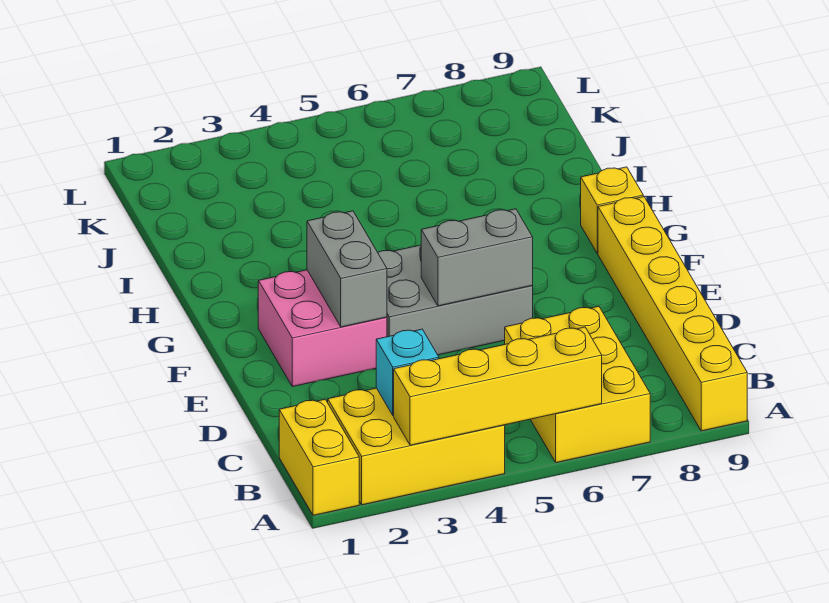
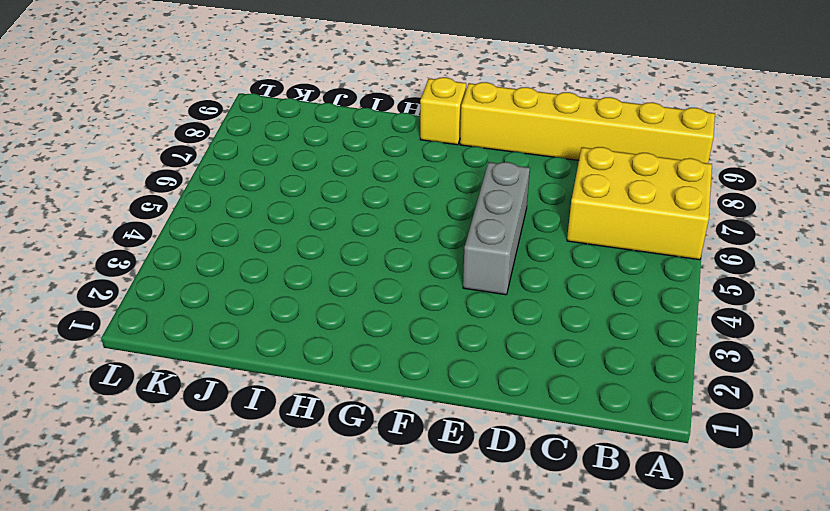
grey 1x3 brick [463,162,530,295] -> grey 2x3 brick [378,245,533,355]
none -> yellow 1x2 brick [279,399,359,515]
none -> yellow 2x3 brick [328,388,505,505]

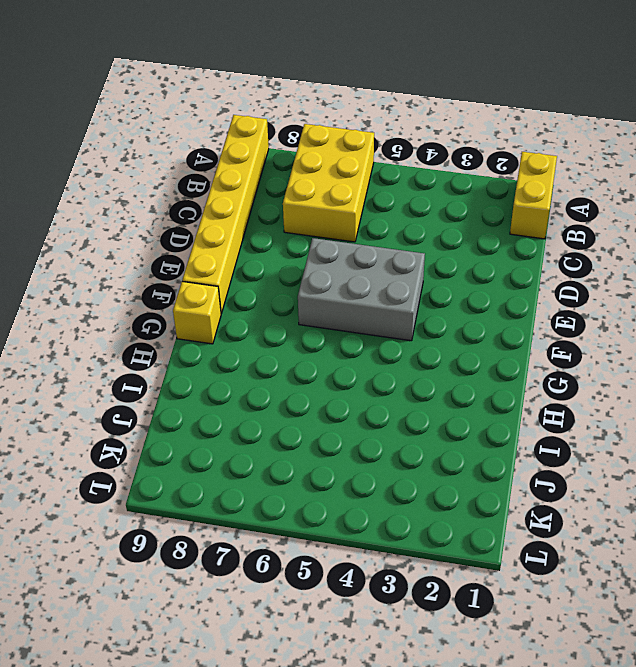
none -> yellow 2x3 brick [328,388,505,505]
none -> pink 2x2 brick [258,270,387,387]

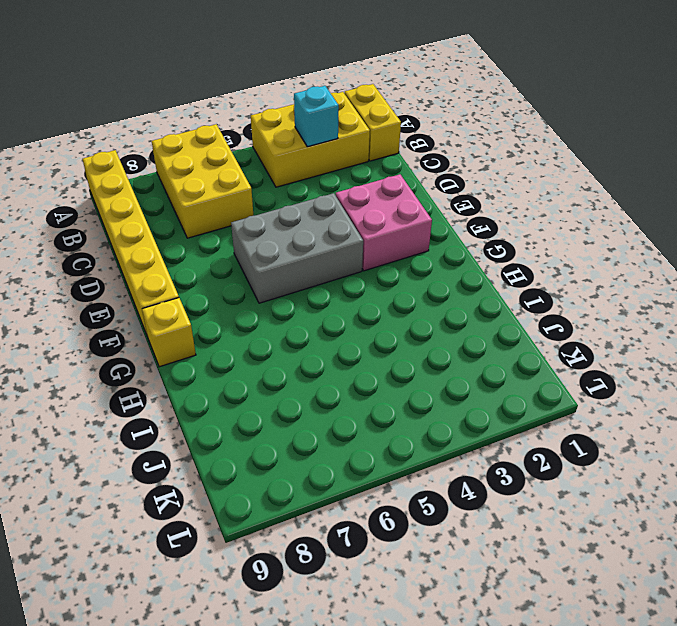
none -> yellow 1x4 brick [394,327,602,445]
none -> grey 1x2 brick [307,211,387,327]

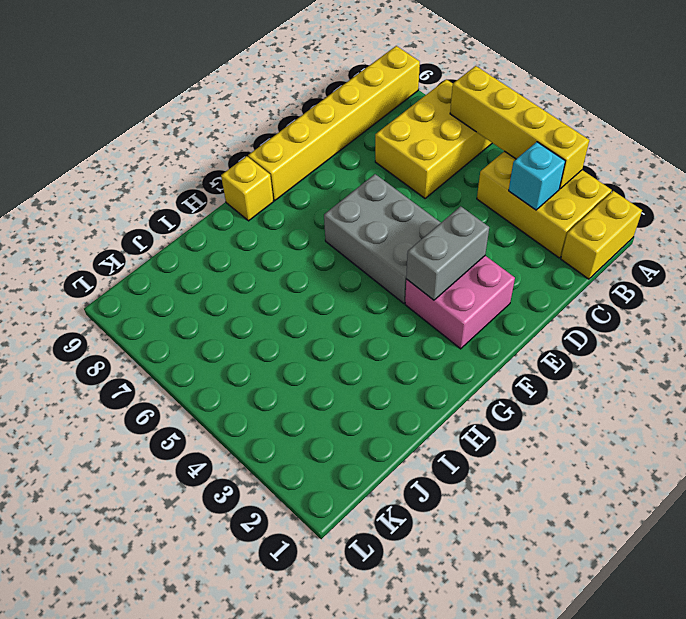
none -> grey 1x2 brick [421,209,533,306]

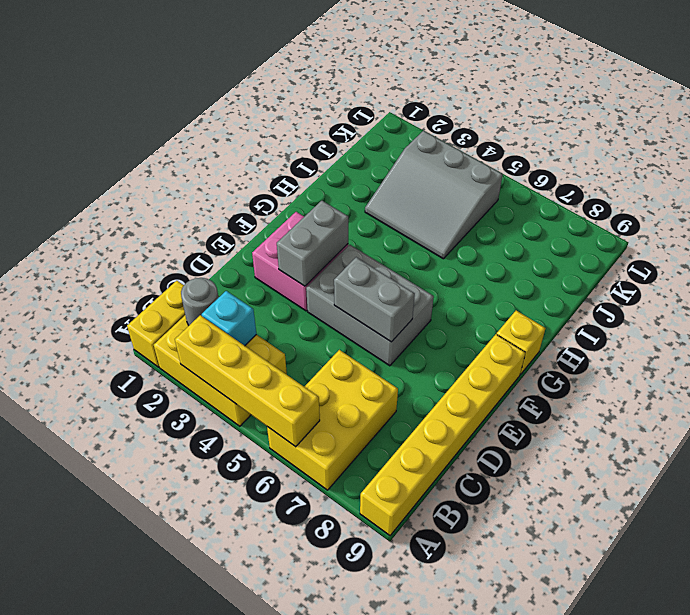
grey 1x1 round brick [181,278,218,326] -> none
grey 3x3 slope [365,131,503,259] -> none

